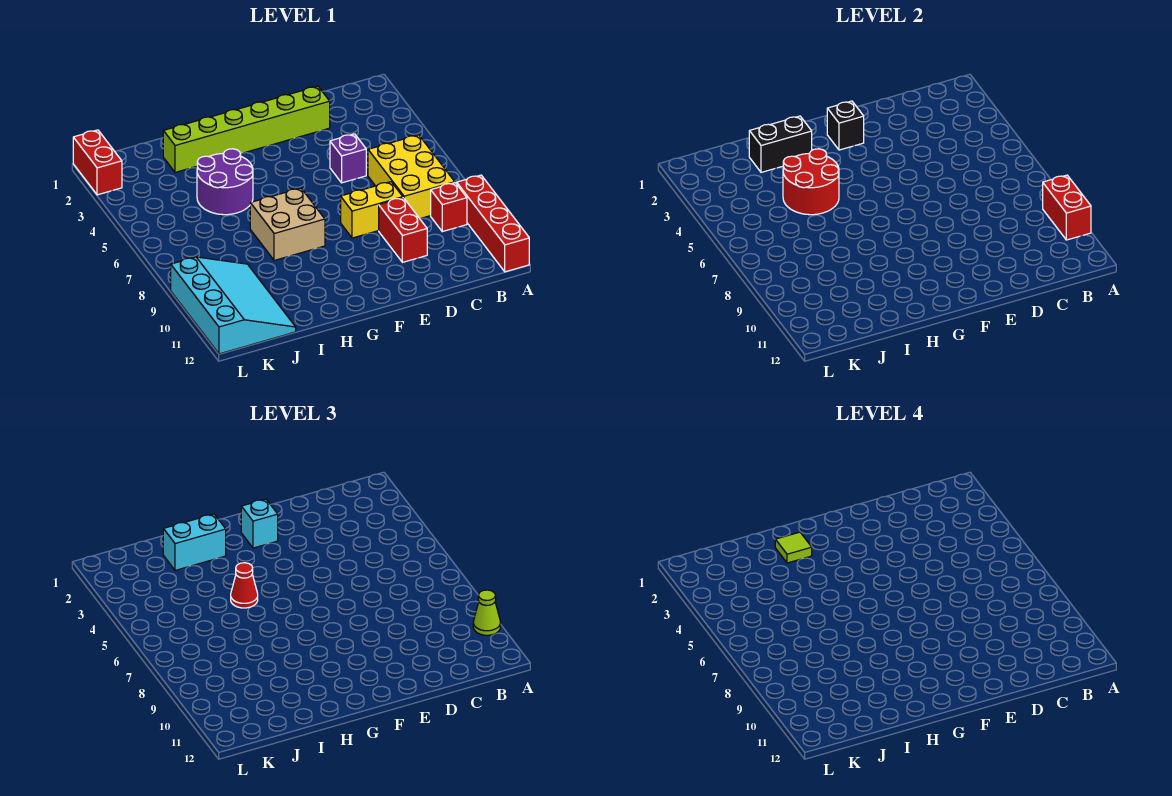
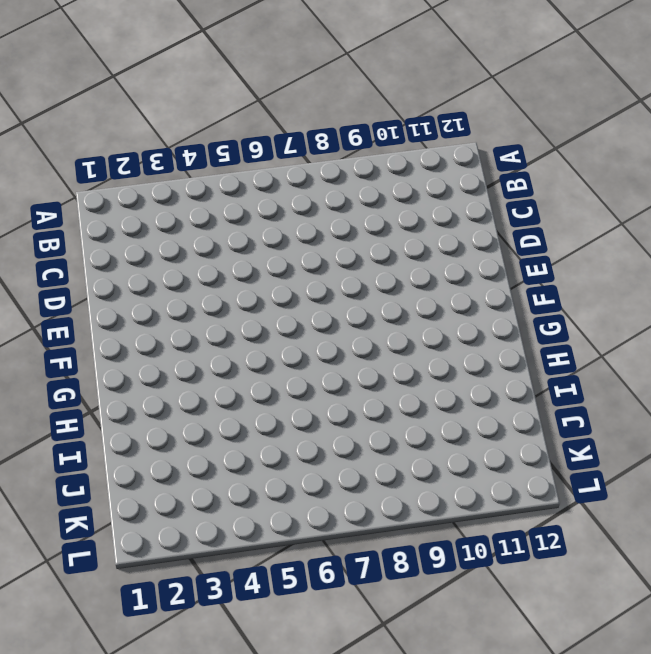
none -> red 1x4 brick [457,175,529,272]
none -> yellow 2x3 brick [368,135,455,219]
none -> red 1x1 brick [431,183,467,232]

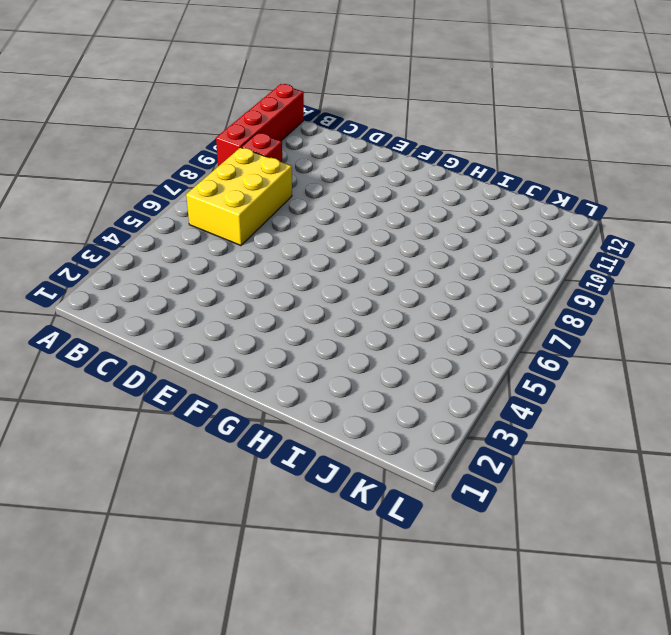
none -> lime 1x6 brick [163,86,330,172]
none -> purple 1x1 brick [330,134,366,183]
none -> yellow 1x2 brick [341,182,403,238]

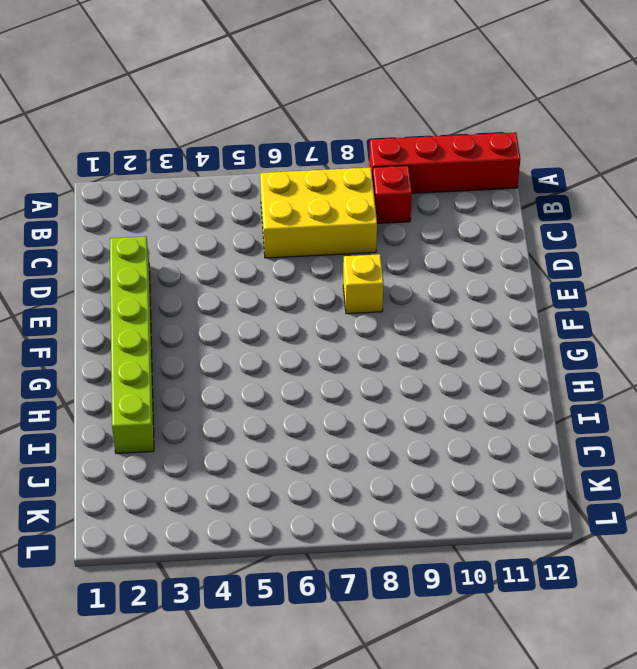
yellow 1x1 brick [343,254,384,314] -> yellow 1x2 brick [341,182,403,238]
none -> purple 1x1 brick [330,134,366,183]
none -> red 1x2 brick [379,198,427,262]
none -> tan 2x2 brick [250,188,325,260]

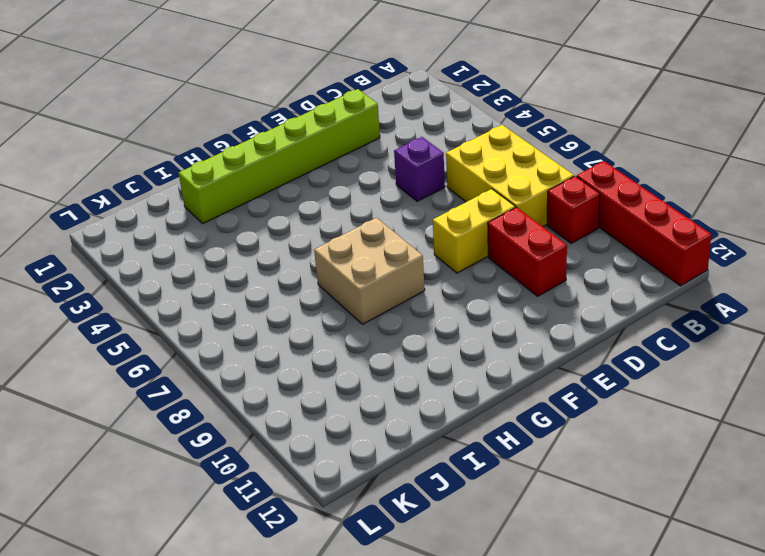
none -> purple 2x2 round brick [197,149,253,215]
none -> cyan 3x4 slope [171,257,296,354]
none -> red 1x2 brick [73,130,122,195]

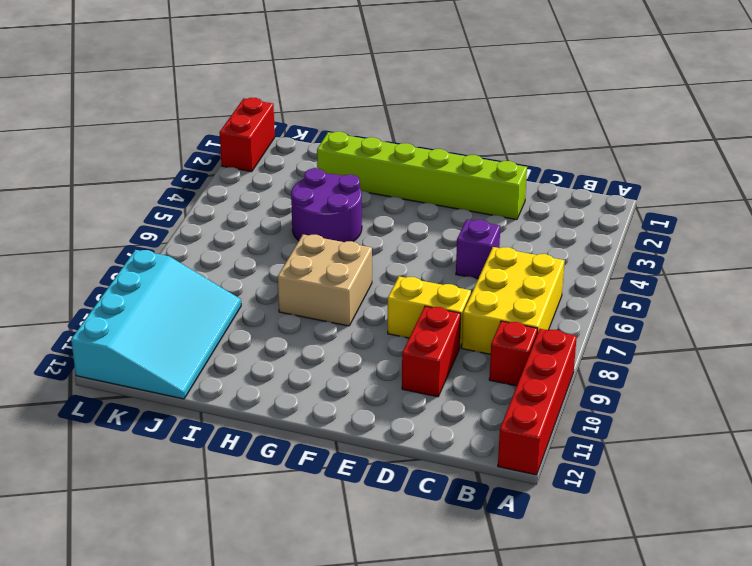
none -> red 1x2 brick [1043,175,1091,240]
none -> black 1x1 brick [827,101,864,150]
none -> black 1x2 brick [749,116,812,172]

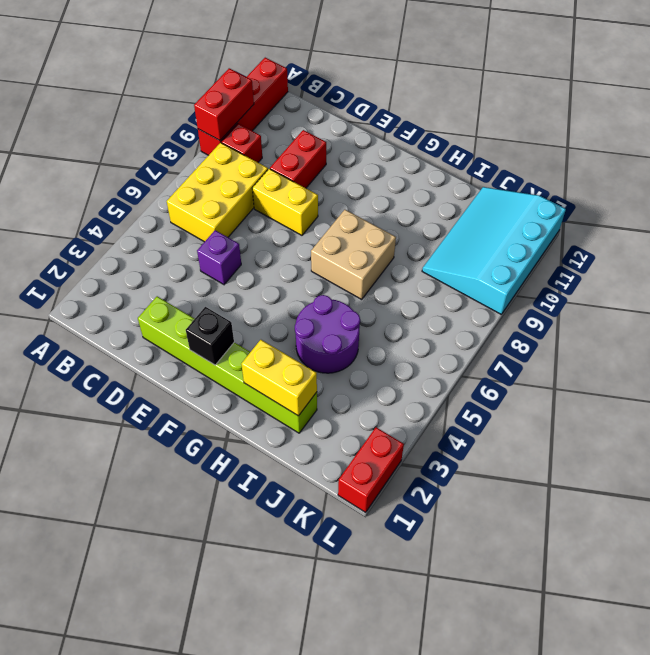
yellow 1x2 brick [241,340,317,416] -> black 1x2 brick [749,116,812,172]
none -> red 2x2 round brick [783,149,839,215]
none -> lime 1x1 cone [473,590,501,635]
none -> cyan 1x1 brick [241,499,278,548]

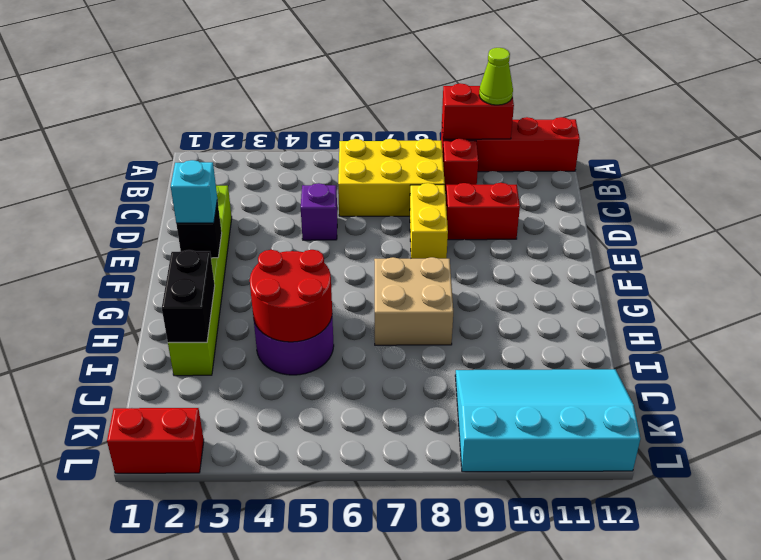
none -> cyan 1x2 brick [163,514,226,570]
none -> red 1x1 cone [231,563,258,608]
none -> lime 1x1 tile [775,532,812,563]

